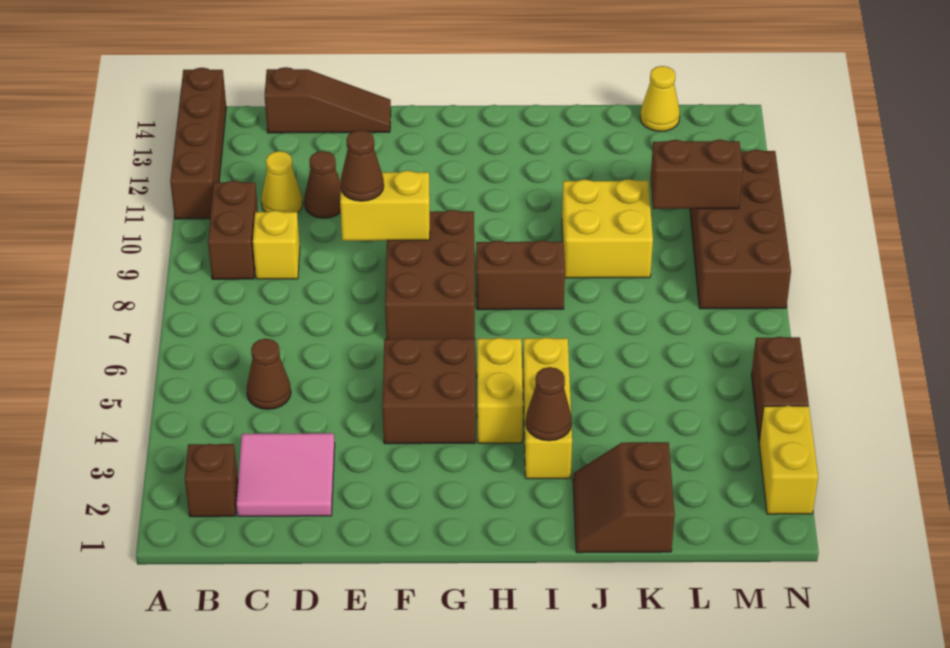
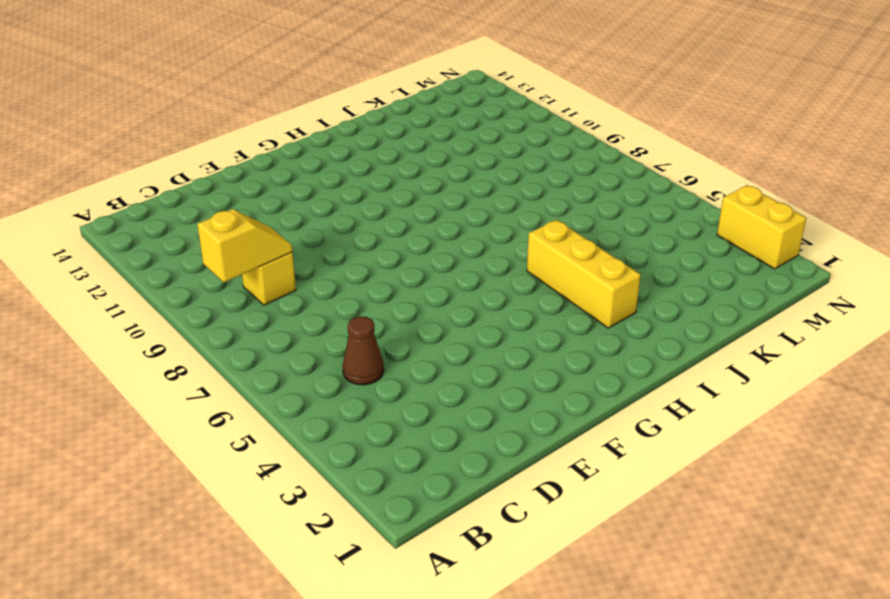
yellow 1x2 slope [197,209,292,282] -> none
none -> brown 1x4 brick [170,68,226,219]
none -> brown 1x1 brick [185,444,238,517]
none -> brown 1x2 brick [208,181,258,279]

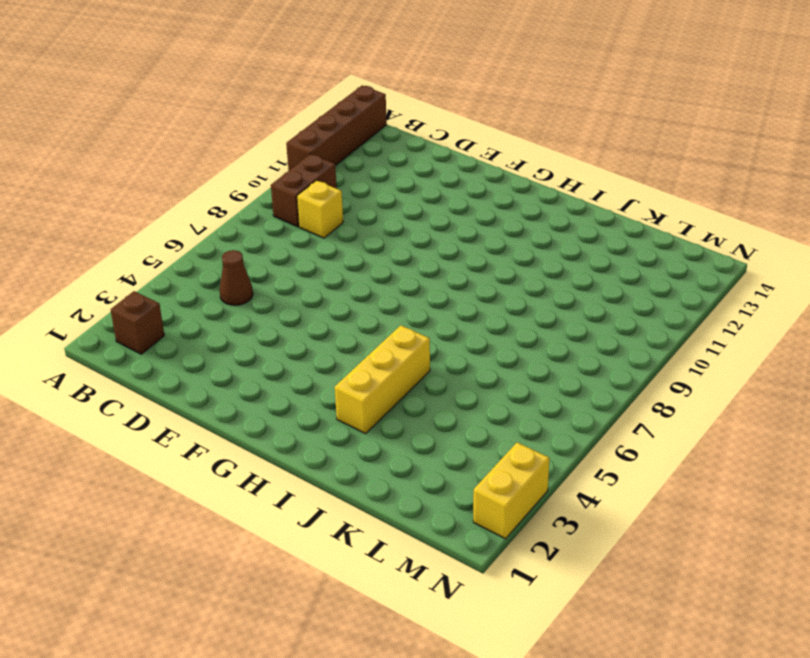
none -> pink 2x2 tile [236,433,335,516]
none -> yellow 1x1 cone [261,151,303,213]
none -> brown 1x3 slope [265,67,391,133]

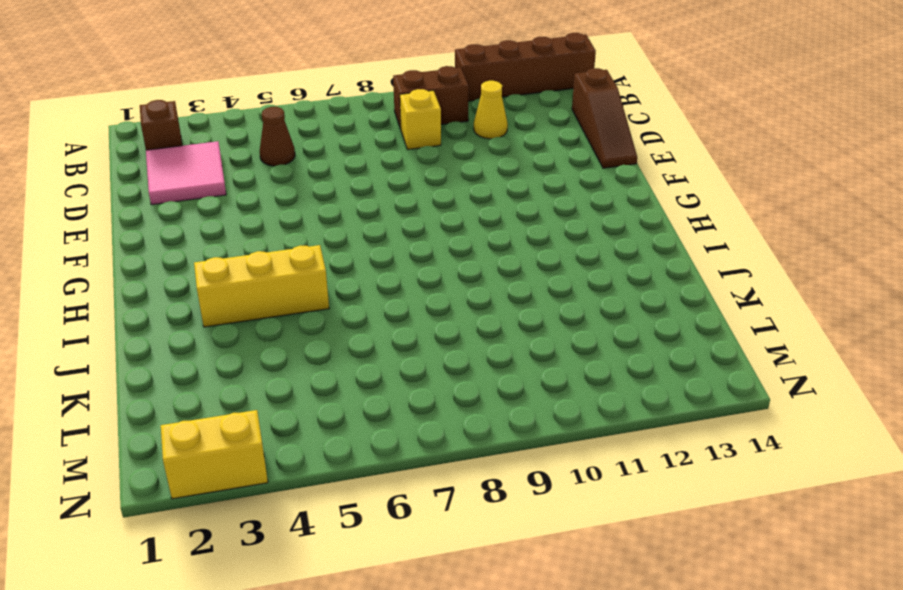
none -> brown 1x1 cone [304,151,341,218]
none -> brown 2x2 brick [382,338,475,444]
none -> brown 2x3 brick [385,210,475,339]

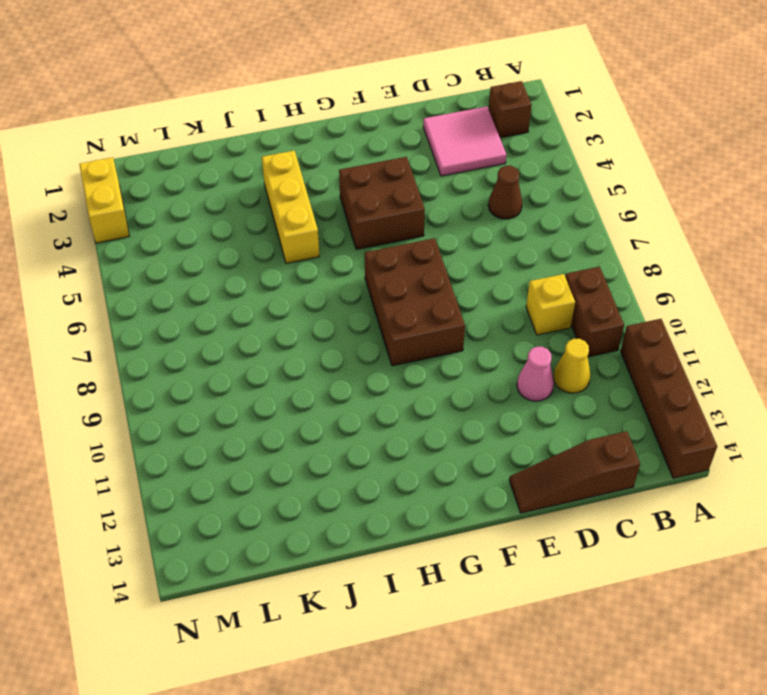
pink 1x1 cone [517,347,554,401] -> brown 1x1 cone [304,151,341,218]
none -> yellow 1x2 brick [477,338,523,443]
none -> brown 1x2 brick [476,240,565,310]
none -> brown 2x2 slope [573,442,675,553]

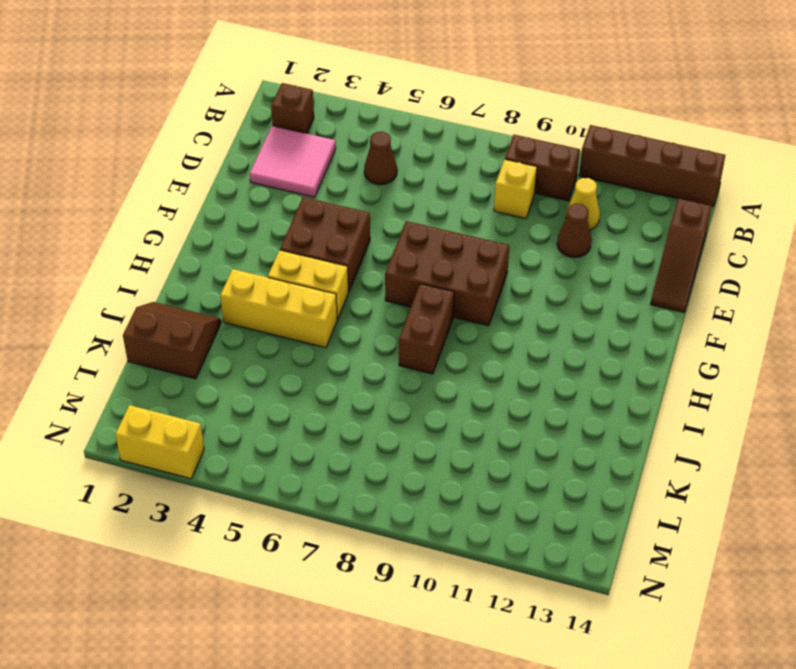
none -> yellow 2x2 brick [562,179,653,278]
none -> yellow 1x1 cone [640,66,680,131]
none -> brown 2x4 brick [690,149,791,309]

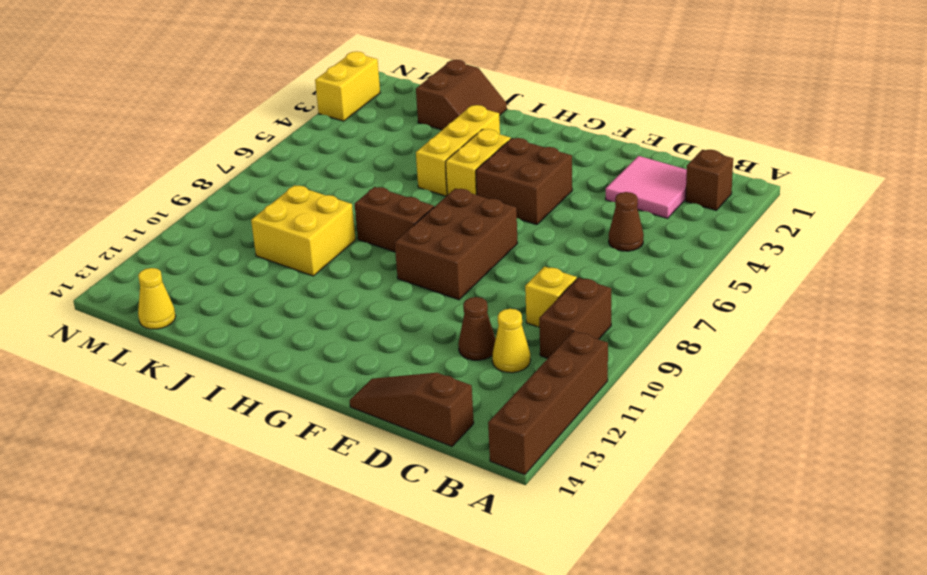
none -> brown 2x4 brick [690,149,791,309]
none -> brown 1x2 brick [751,337,809,441]
none -> yellow 1x2 brick [340,171,430,241]

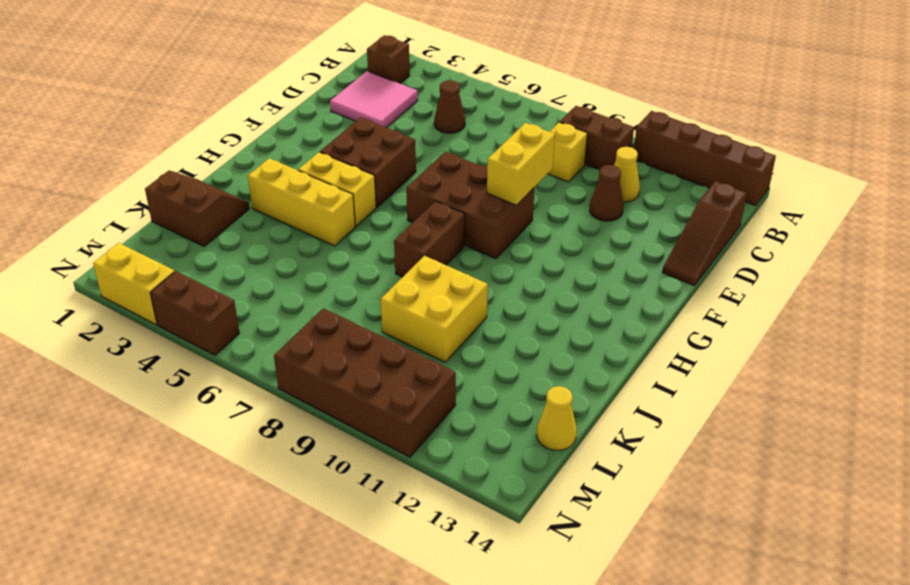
none -> brown 1x1 cone [526,367,572,441]
none -> brown 1x2 brick [650,139,743,209]
none -> brown 1x1 cone [341,130,384,201]

